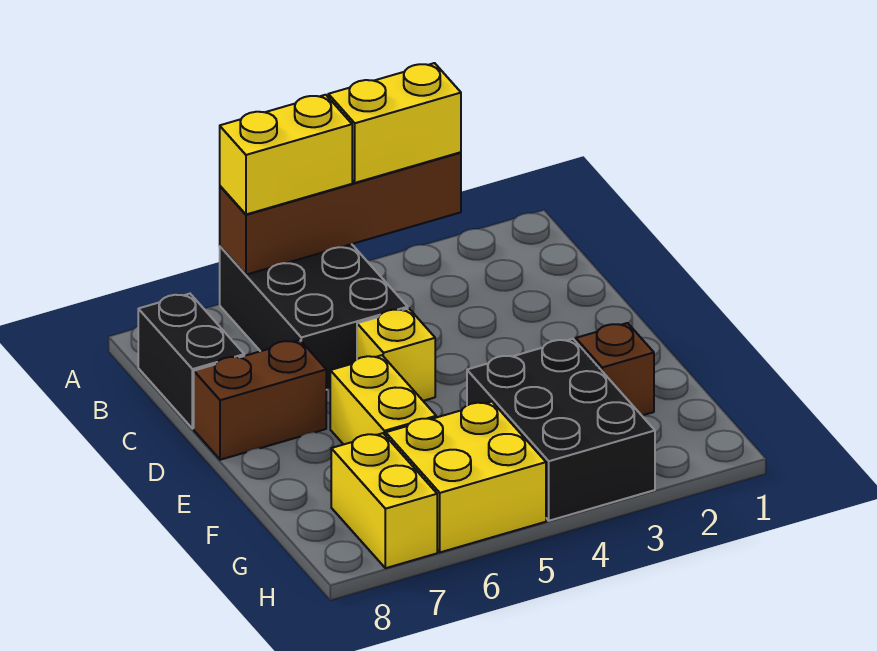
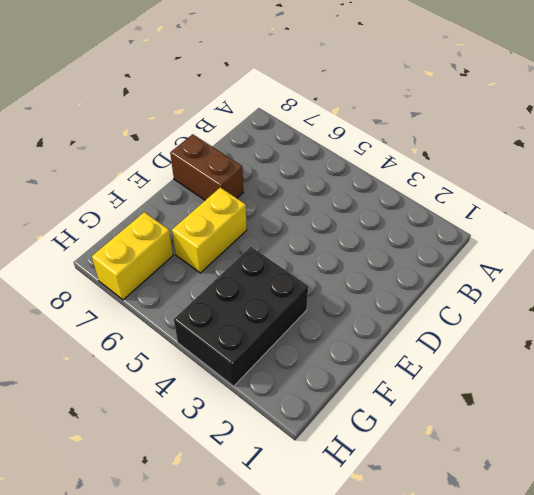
none -> black 2x3 brick [220,244,408,390]
none -> black 1x2 brick [138,294,244,429]
none -> yellow 1x1 brick [357,308,435,401]

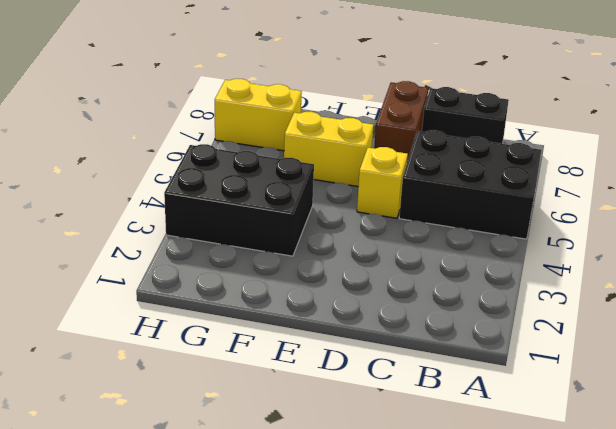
none -> brown 1x1 brick [576,323,654,416]
none -> yellow 2x2 brick [386,402,546,552]
none -> brown 1x4 brick [220,152,461,275]

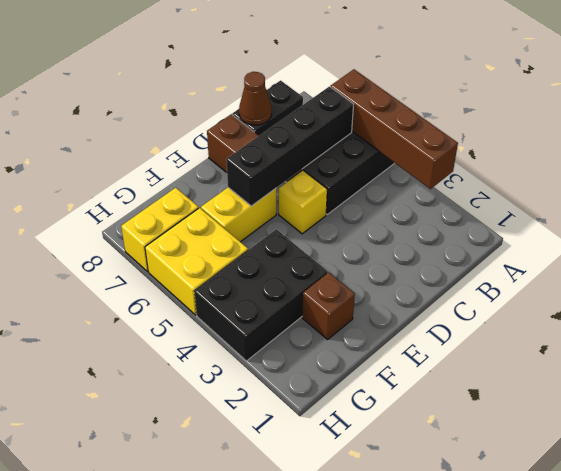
black 1x4 brick [226,87,354,206] -> none
brown 1x1 cone [239,72,272,125] -> none
none -> yellow 1x2 brick [328,63,461,183]
none -> yellow 1x2 brick [220,95,352,214]

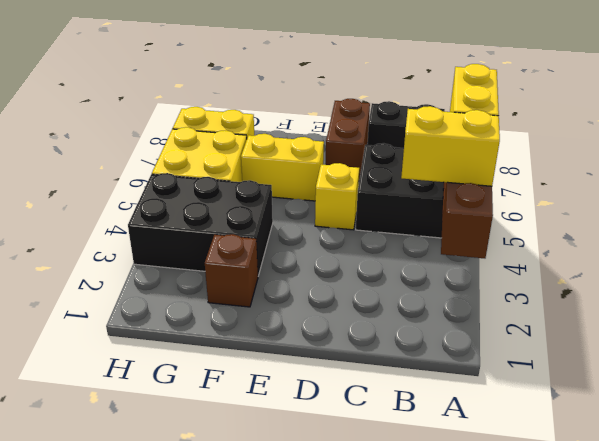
yellow 1x2 brick [401,106,500,186] -> yellow 1x2 brick turned to [328,63,461,183]

